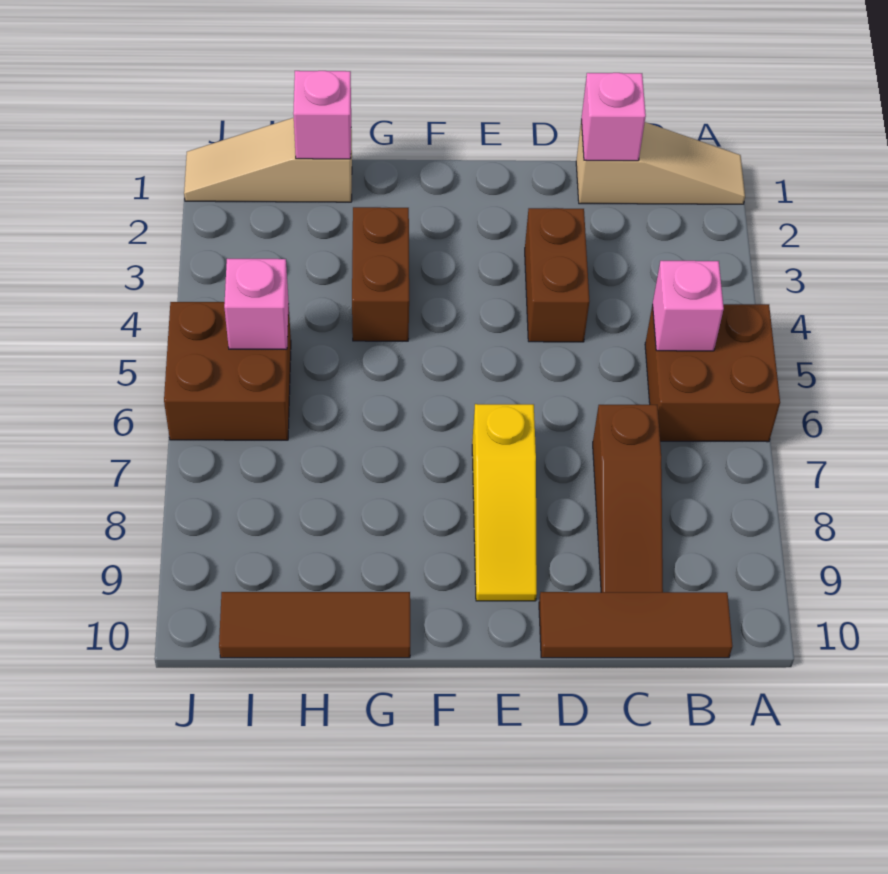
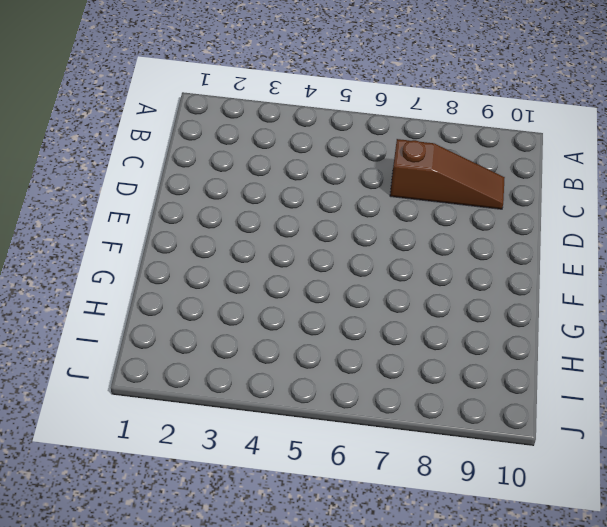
none -> tan 1x3 slope [576,121,745,204]
none -> brown 2x2 brick [645,304,780,442]
none -> brown 1x3 tile [539,592,732,658]

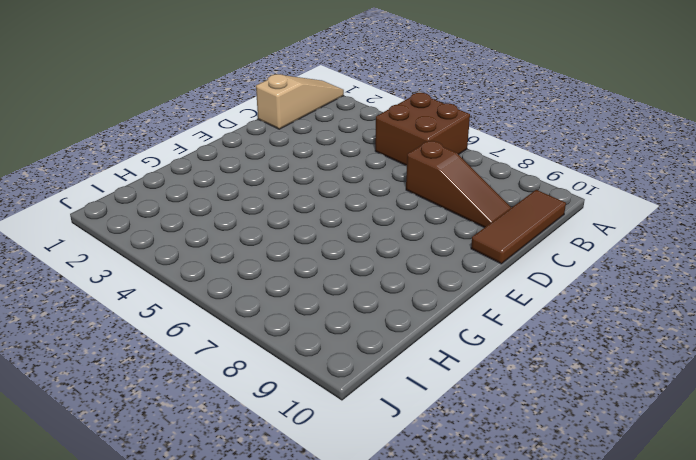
none -> brown 1x2 brick [525,208,589,342]
none -> yellow 1x3 slope [472,404,537,601]
none -> brown 1x2 brick [352,207,409,341]

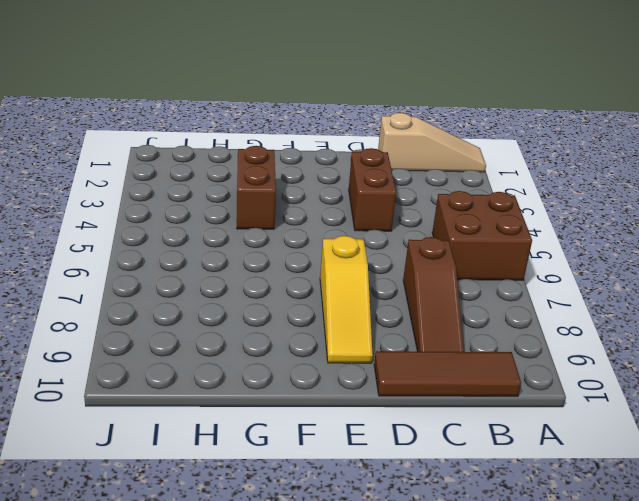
none -> brown 1x3 tile [219,592,410,658]
none -> tan 1x3 slope [184,118,352,202]
none -> brown 2x2 brick [164,302,291,440]

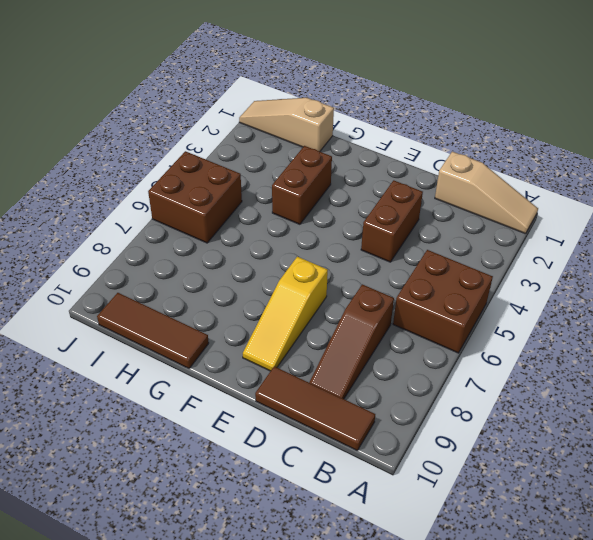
none -> pink 1x1 brick [652,261,724,351]
none -> pink 1x1 brick [581,73,646,161]
none -> pink 1x1 brick [293,71,351,159]

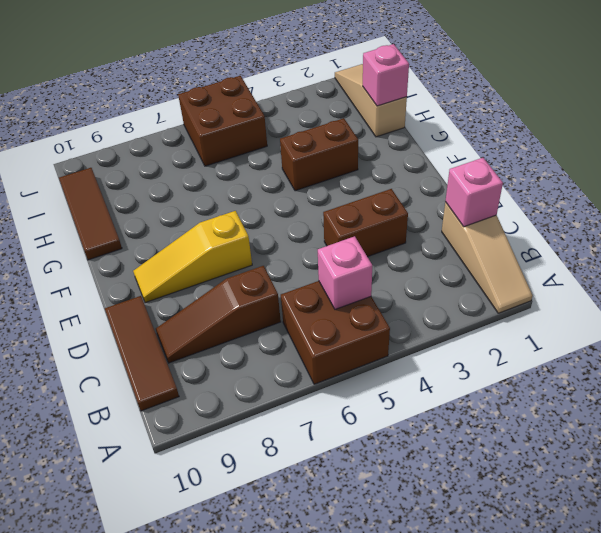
none -> pink 1x1 brick [224,259,289,349]

